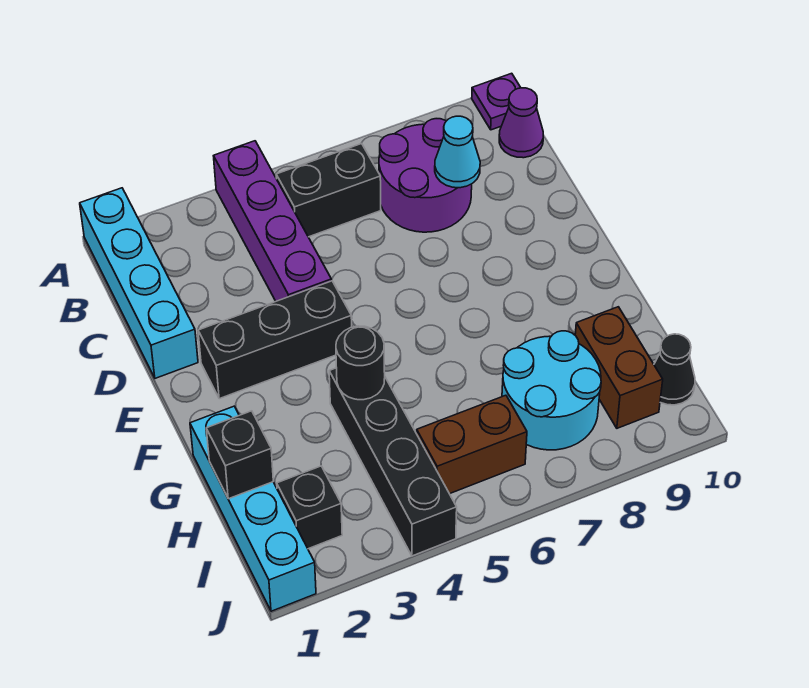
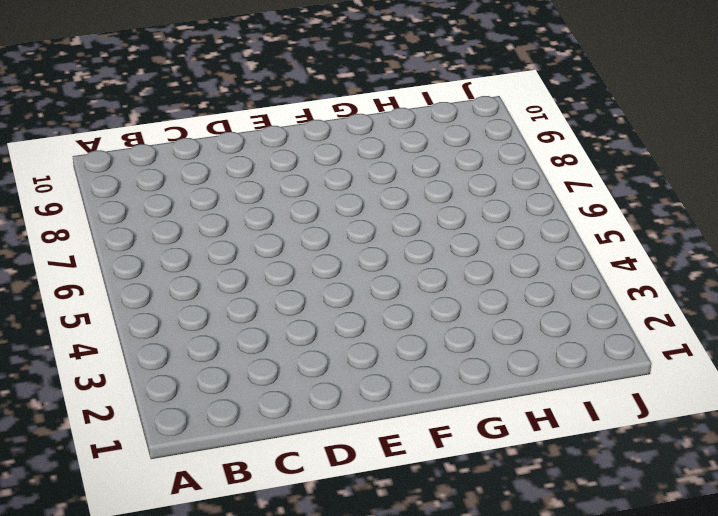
none -> cyan 1x4 brick [80,188,198,378]
none -> purple 1x4 brick [214,141,331,301]
none -> purple 1x1 plate [472,73,521,130]

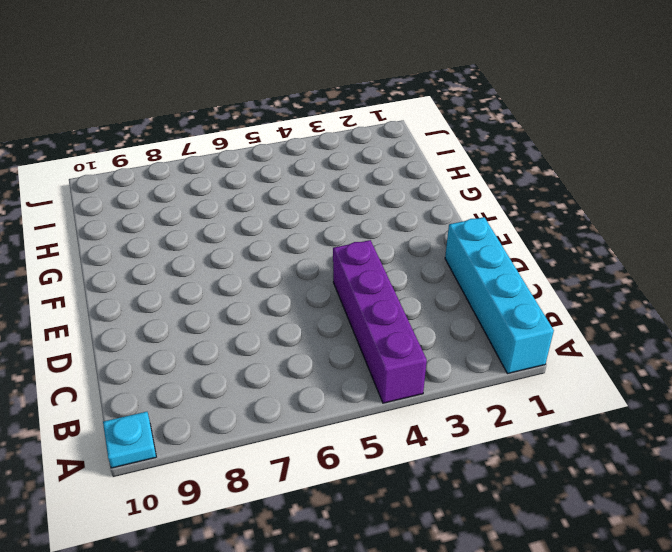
cyan 1x1 plate [103,412,156,468] -> purple 1x1 plate [472,73,521,130]
none -> black 1x2 brick [276,144,381,237]
none -> purple 2x2 round brick [379,119,472,232]
none -> purple 1x1 cone [499,88,543,158]

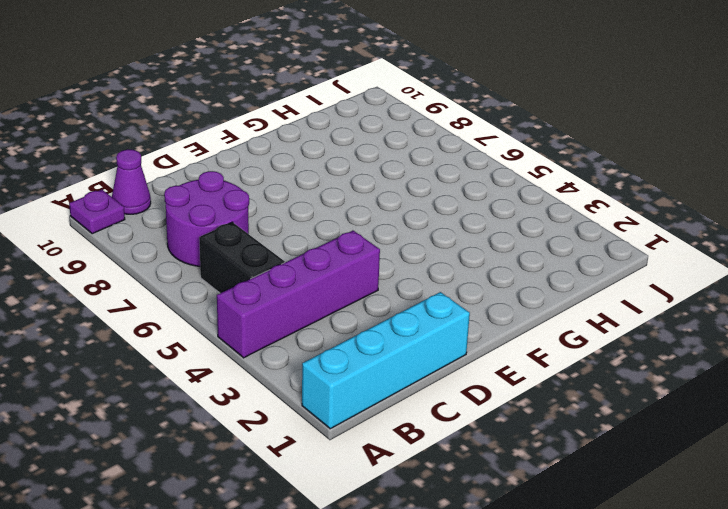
none -> black 1x3 brick [198,281,352,399]
none -> cyan 1x4 brick [190,406,316,611]
none -> black 1x4 brick [329,368,457,556]

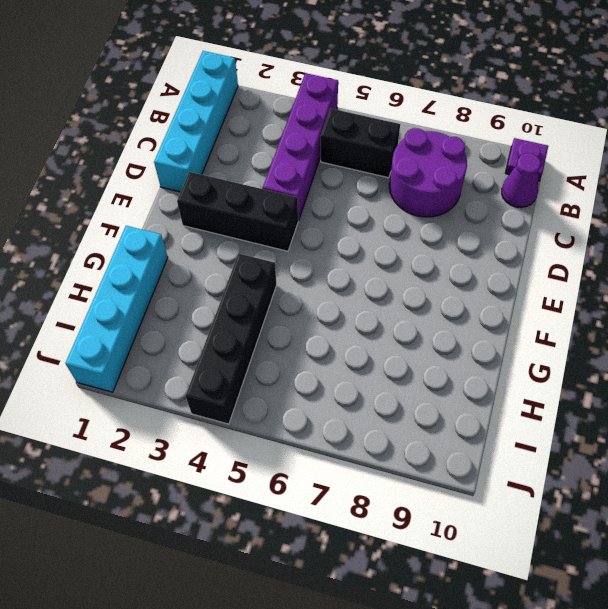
none -> cyan 2x2 round brick [502,331,601,450]
none -> brown 1x2 brick [575,307,663,428]
none -> black 1x1 brick [277,466,342,549]

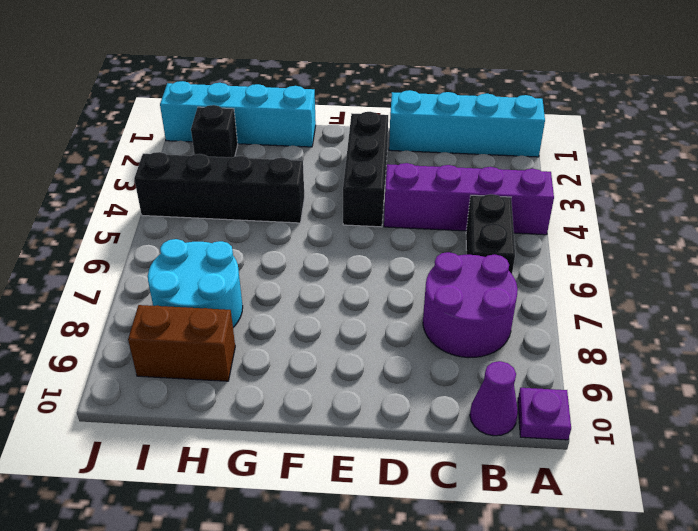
none -> brown 1x2 brick [417,395,527,494]
none -> black 1x1 cone [654,334,695,405]
none -> cyan 1x1 cone [435,116,480,188]

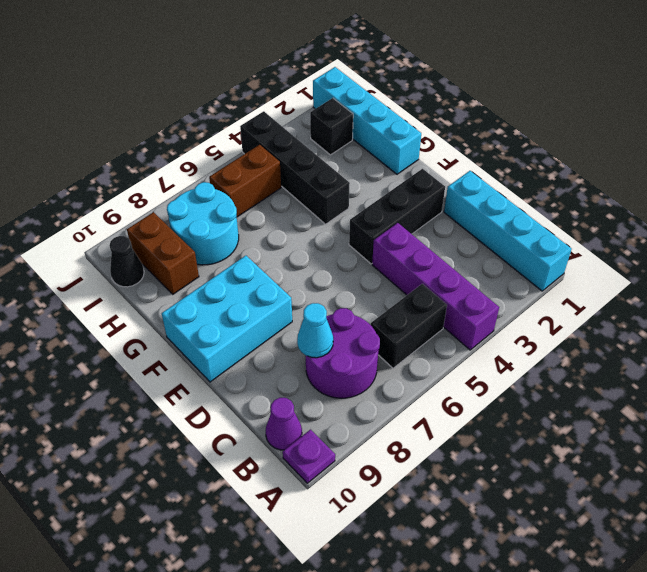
cyan 2x3 brick [162,256,292,382] -> none
none -> black 1x1 round brick [336,326,385,400]
none -> black 1x1 brick [206,411,273,499]

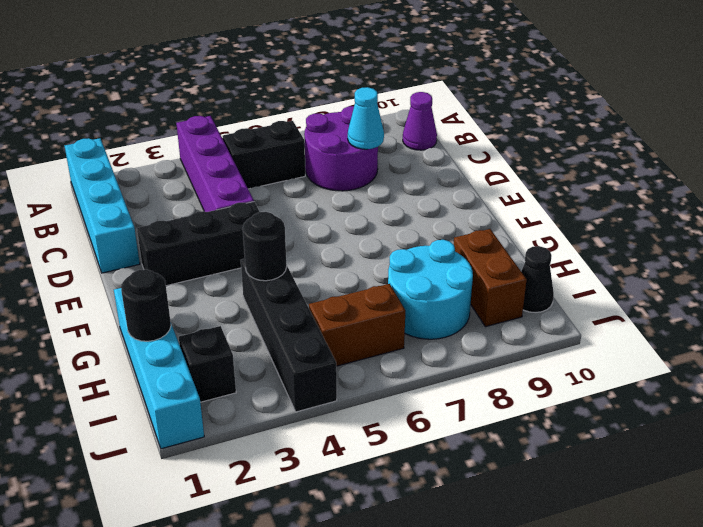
black 1x1 round brick [121,269,171,341] -> black 1x1 brick [206,411,273,499]
none -> purple 1x1 plate [472,73,521,130]

